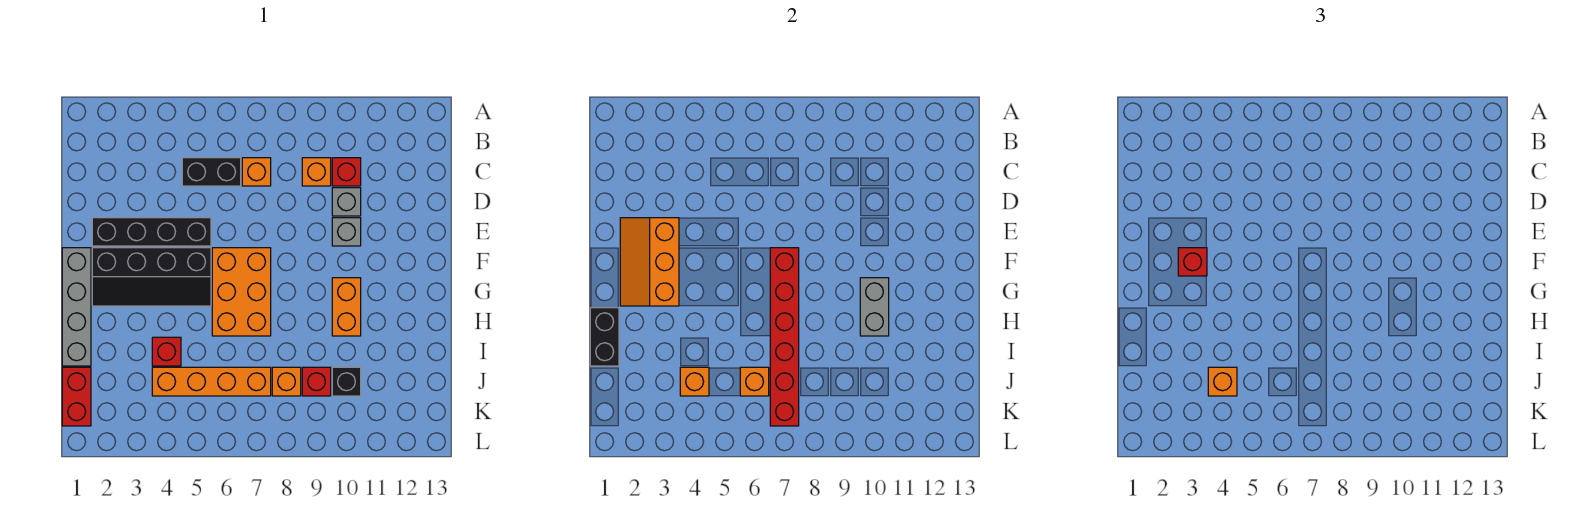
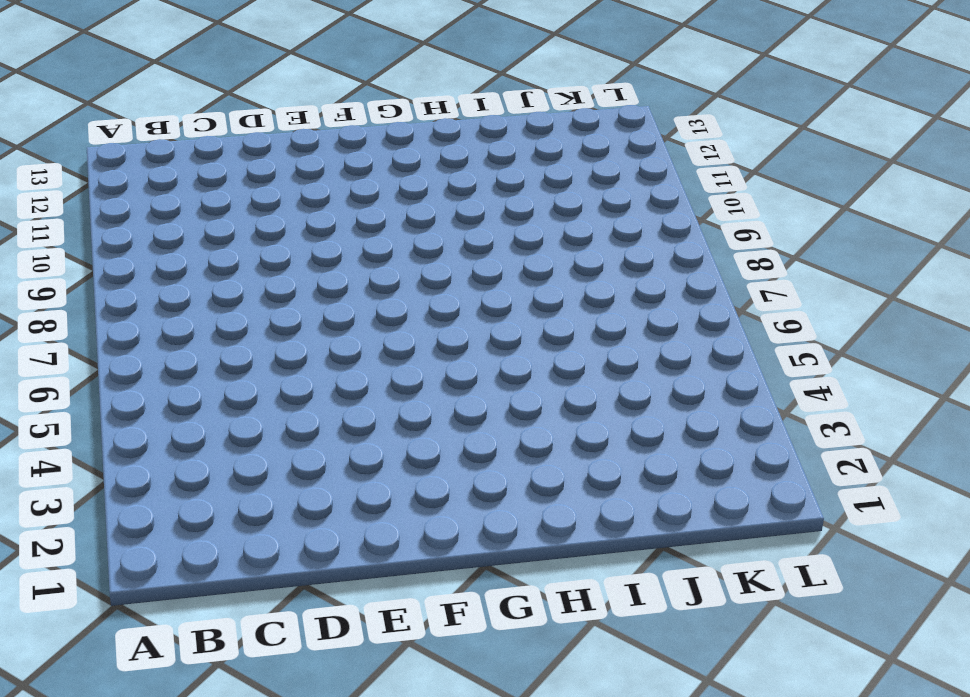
none -> black 1x2 brick [182,158,241,186]
none -> orange 1x1 brick [242,158,271,186]
none -> orange 1x1 brick [302,158,331,186]

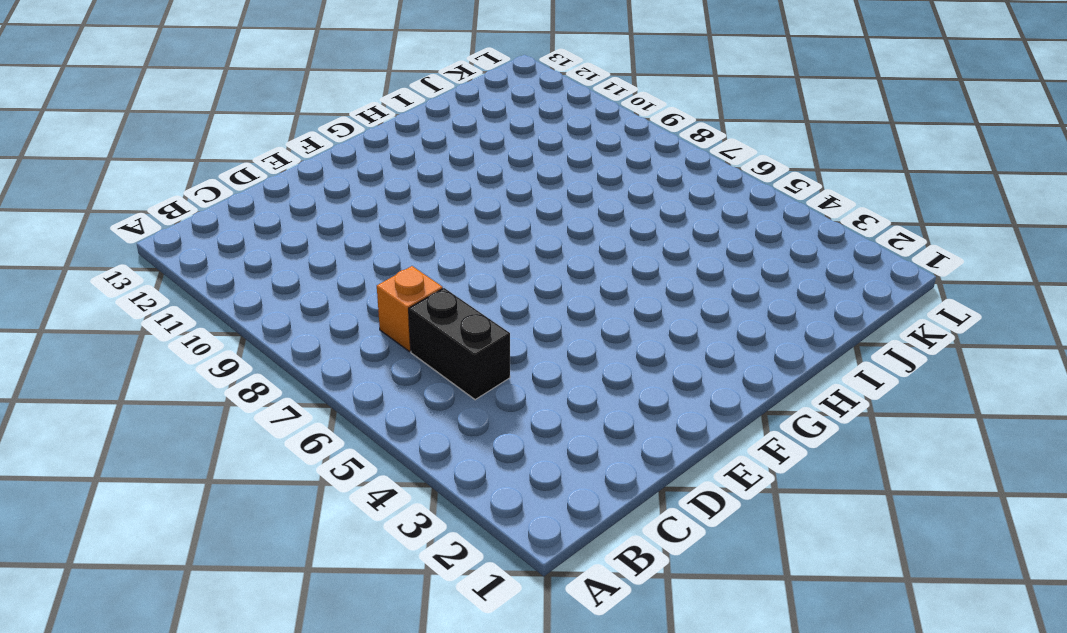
none -> orange 1x1 brick [302,158,331,186]
none -> red 1x1 brick [332,158,361,186]
none -> grey 1x1 brick [332,188,361,216]

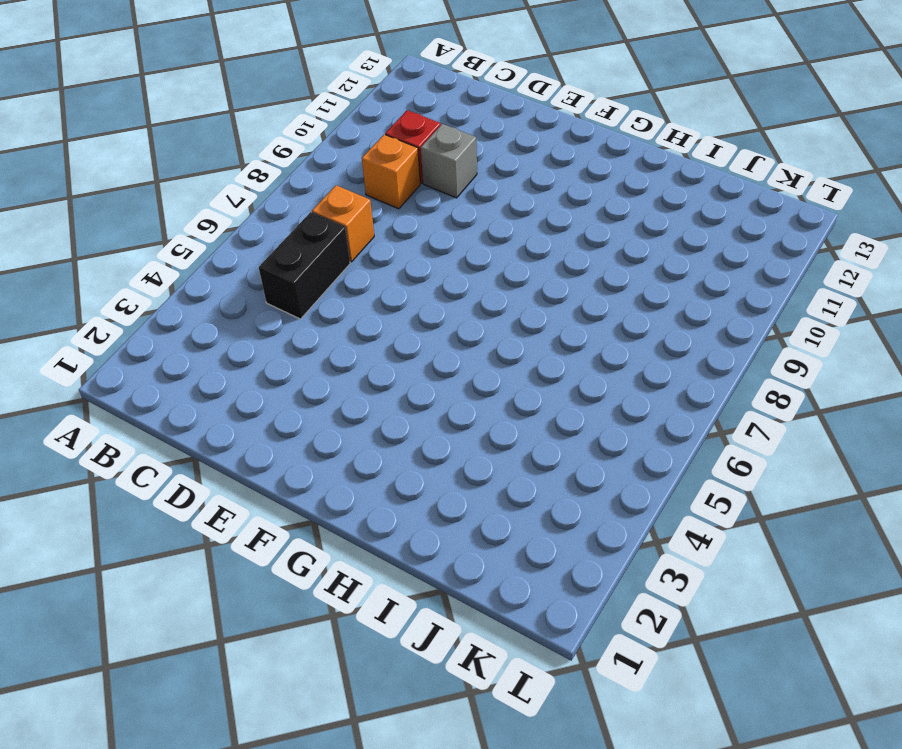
none -> black 1x4 brick [92,218,211,246]
none -> grey 1x1 brick [332,218,361,246]
none -> grey 1x4 brick [62,248,91,366]

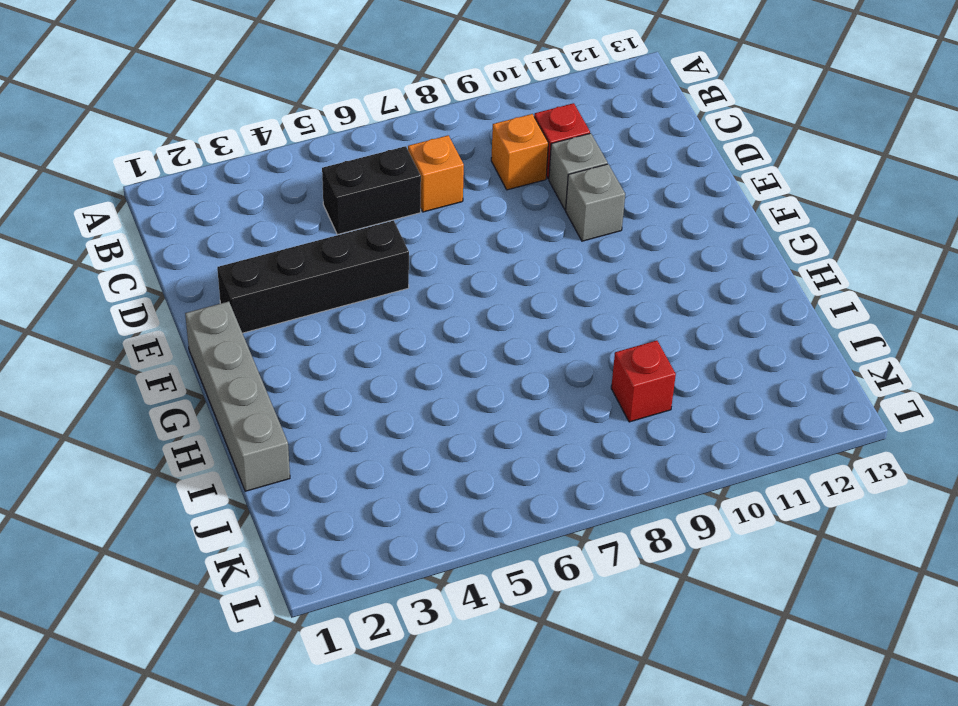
none -> black 2x4 slope [92,248,211,306]
none -> orange 2x3 brick [212,248,271,336]
none -> orange 1x2 brick [332,278,361,336]

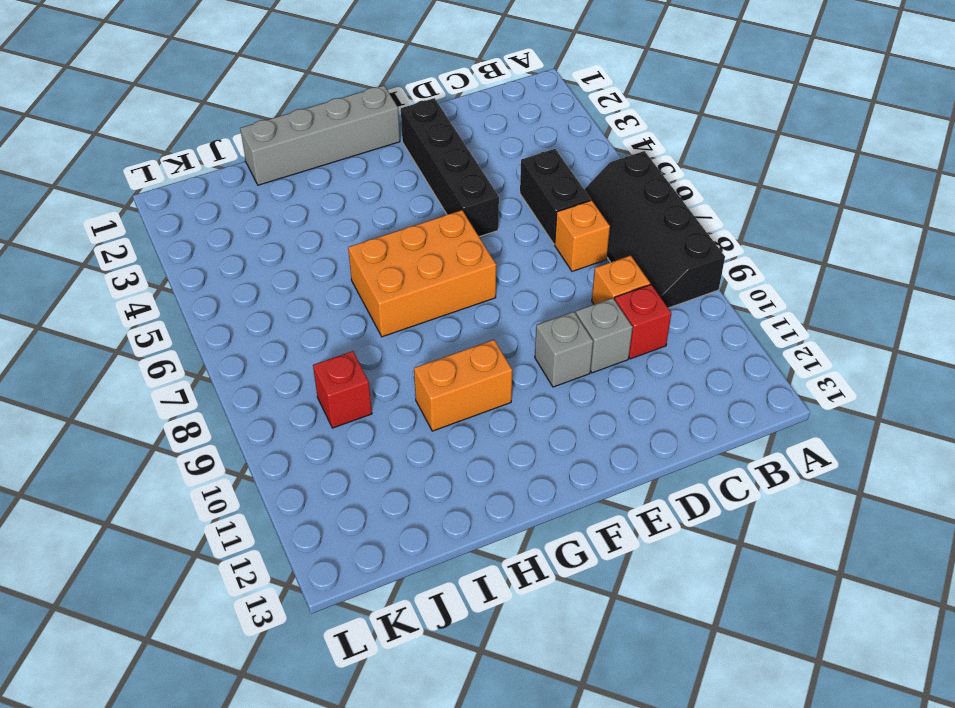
black 2x4 slope [584,151,725,308] -> black 2x4 slope moved to [92,248,211,306]
none -> red 1x1 brick [152,337,181,366]
none -> red 1x2 brick [62,367,91,426]
none -> orange 1x4 brick [152,367,271,396]

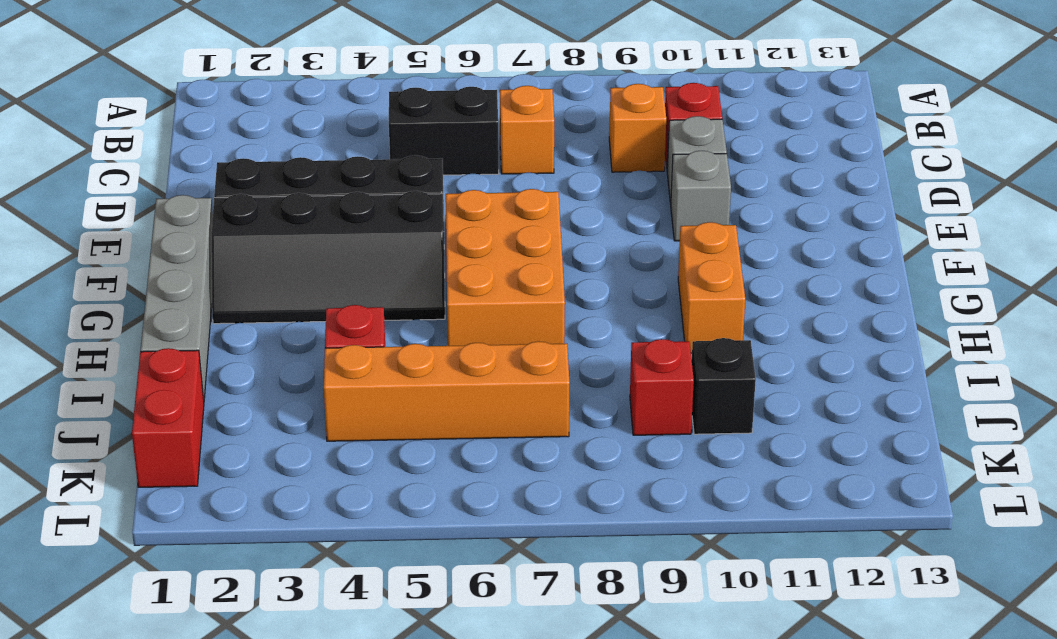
none -> orange 1x1 brick [272,367,301,396]
none -> orange 2x3 slope [620,218,679,306]
none -> red 1x6 brick [770,248,799,426]

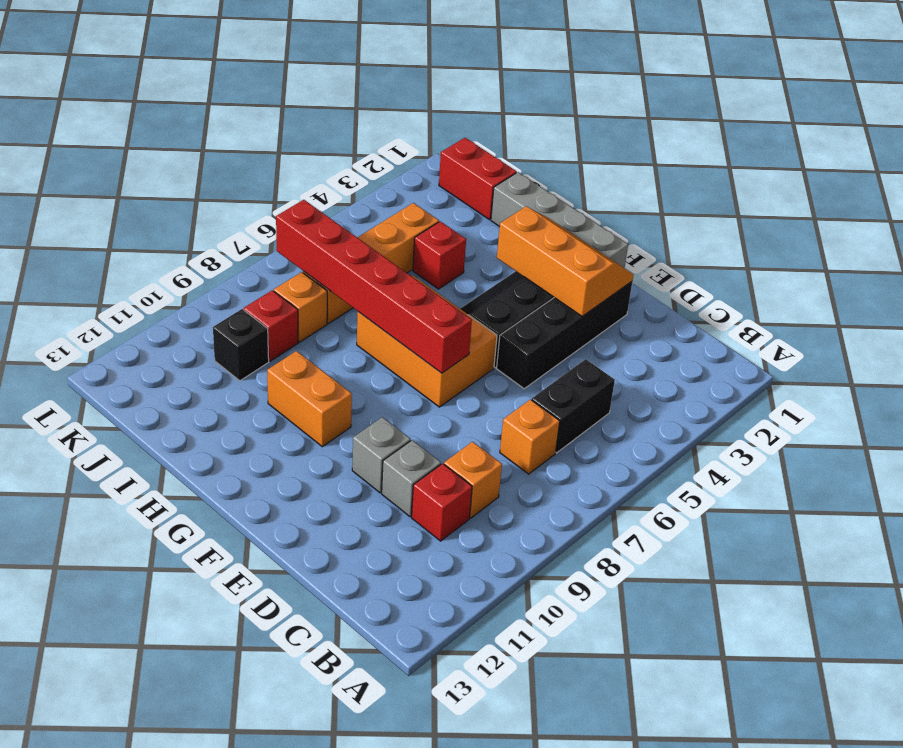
none -> grey 1x2 brick [860,278,889,336]
none -> black 1x2 brick [590,308,619,366]
none -> orange 1x1 brick [680,367,709,396]

